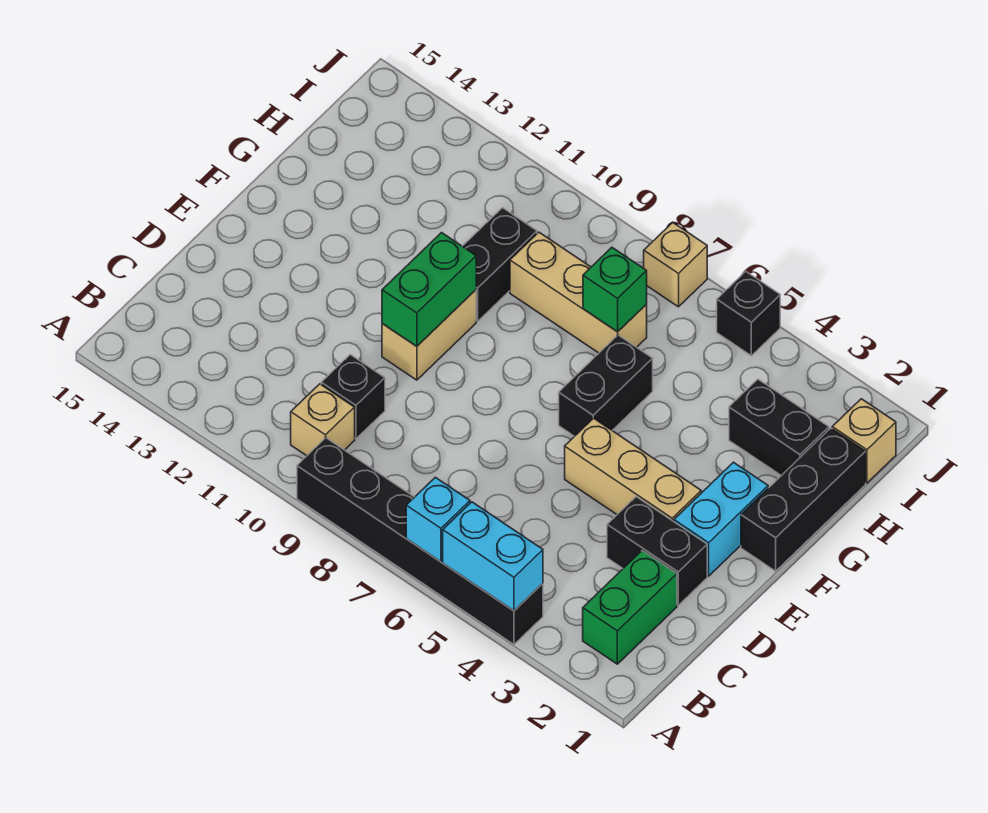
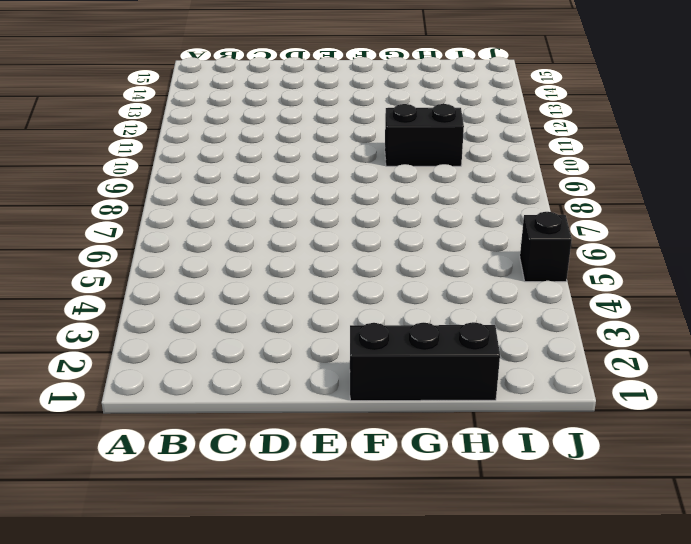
none -> black 1x6 brick [297,438,543,644]
none -> green 1x2 brick [583,551,677,664]
none -> tan 1x1 brick [291,384,355,456]

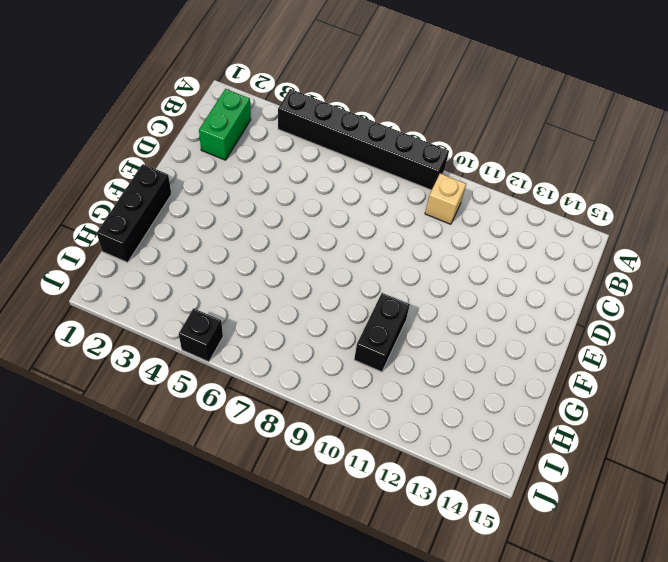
none -> black 1x1 brick [321,355,385,439]
none -> black 1x2 brick [607,497,707,605]
none -> cyan 1x2 brick [674,462,768,576]

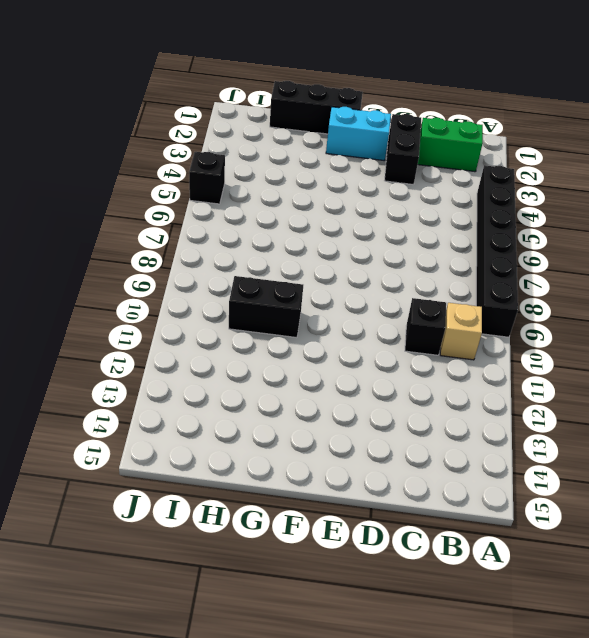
none -> tan 1x3 brick [565,418,701,522]
none -> tan 1x2 brick [382,290,476,380]
none -> black 1x2 brick [559,335,653,436]

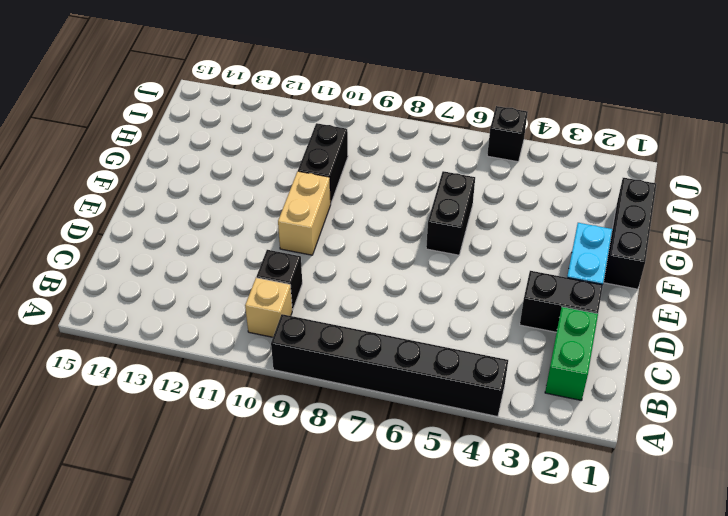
none -> tan 1x3 brick [565,418,701,522]
none -> black 1x2 brick [729,379,829,476]
none -> tan 1x3 brick [510,232,647,353]

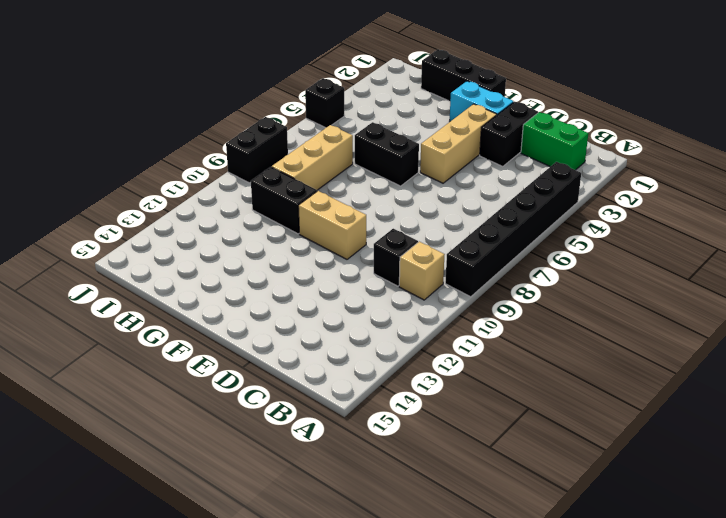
black 1x2 brick [226,117,288,183] -> black 1x2 brick moved to [729,379,829,476]
none -> tan 1x1 brick [832,399,896,483]
none -> tan 1x1 brick [644,222,707,307]
none -> cyan 1x2 brick [443,502,543,611]

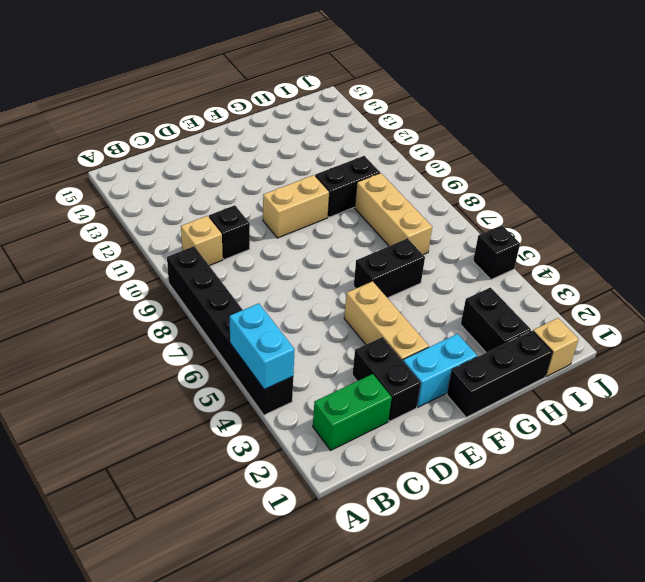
none -> tan 1x1 brick [644,222,707,307]
none -> cyan 1x1 brick [406,477,470,562]
none -> green 1x2 brick [382,233,476,346]

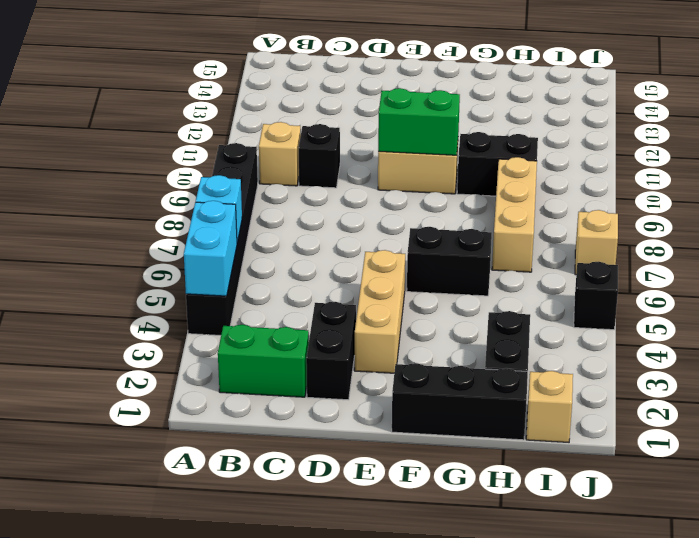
none -> cyan 1x2 brick [674,462,768,576]
none -> green 1x1 brick [583,247,647,332]

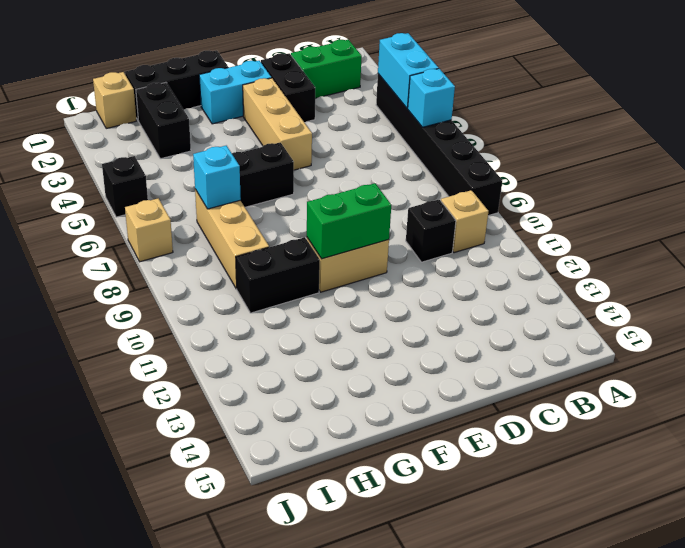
cyan 1x1 brick [193,146,241,209] -> green 1x1 brick [583,247,647,332]

